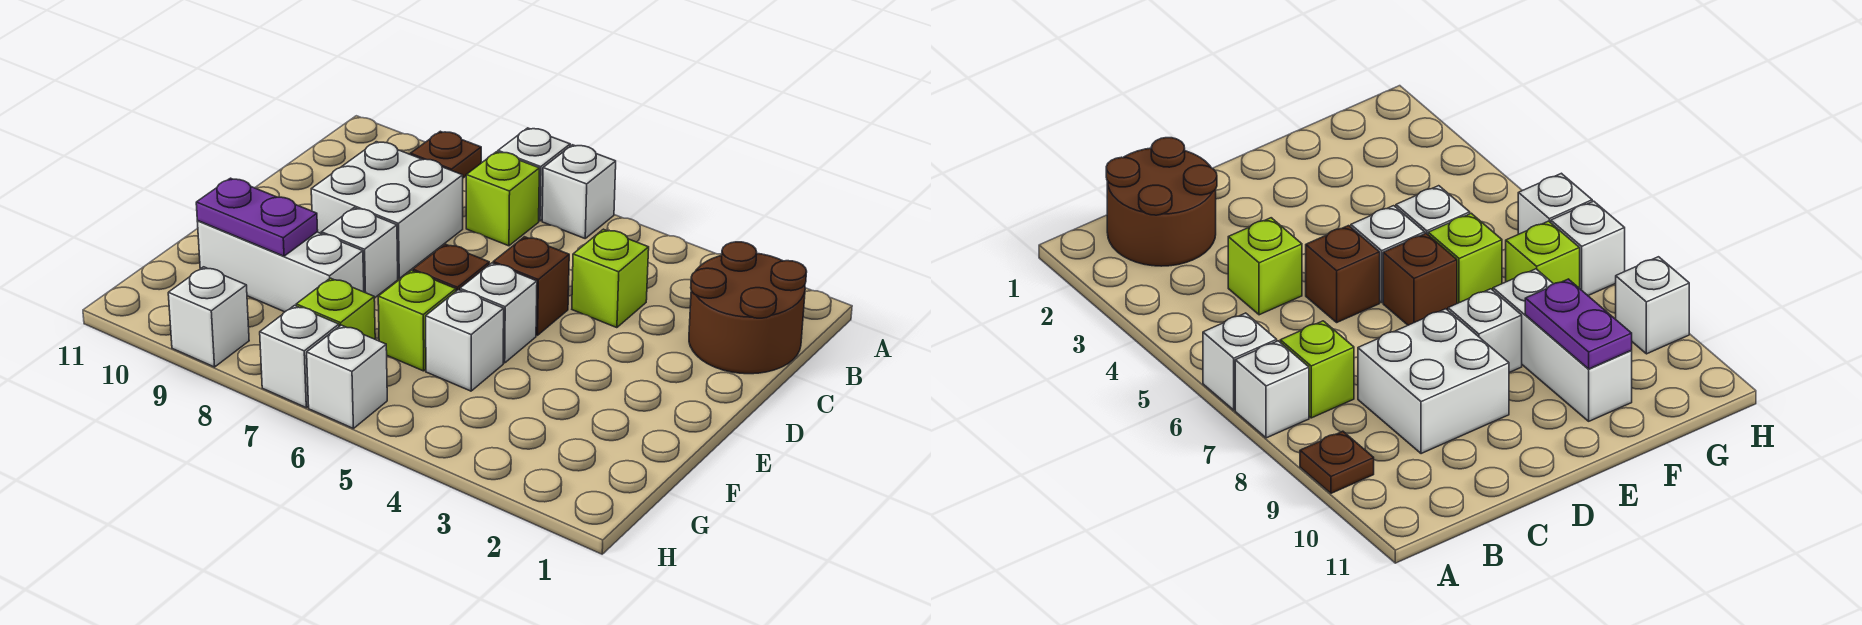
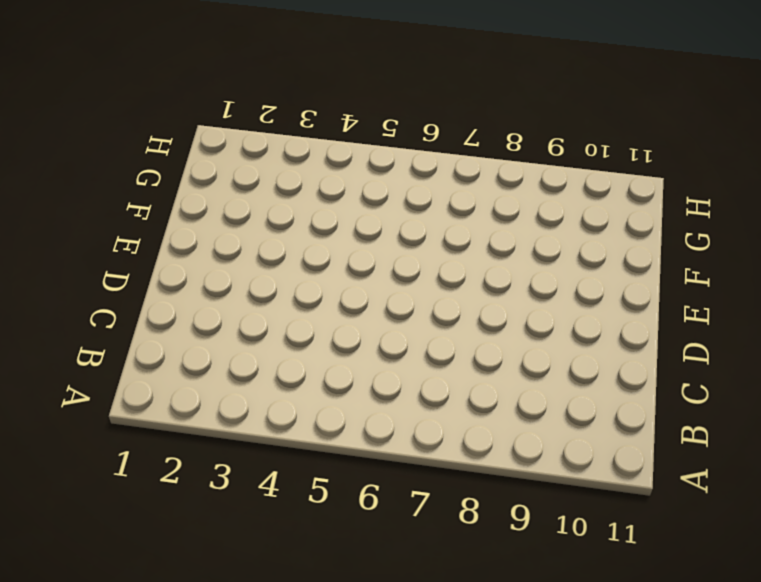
none -> white 1x1 brick [542,145,616,238]
none -> white 1x1 brick [498,128,570,221]
none -> brown 1x1 plate [411,131,481,178]

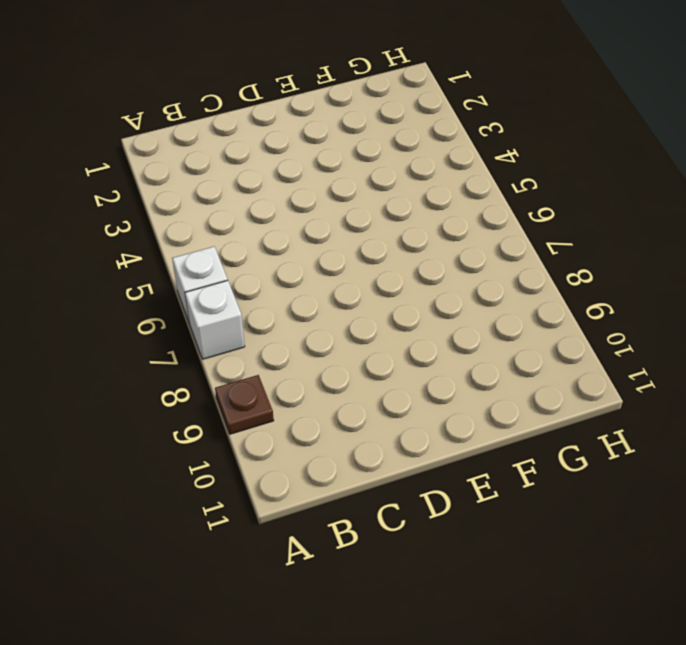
none -> brown 2x2 round brick [689,242,807,374]
none -> lime 1x1 brick [466,152,539,246]
none -> lime 1x1 brick [572,229,649,328]

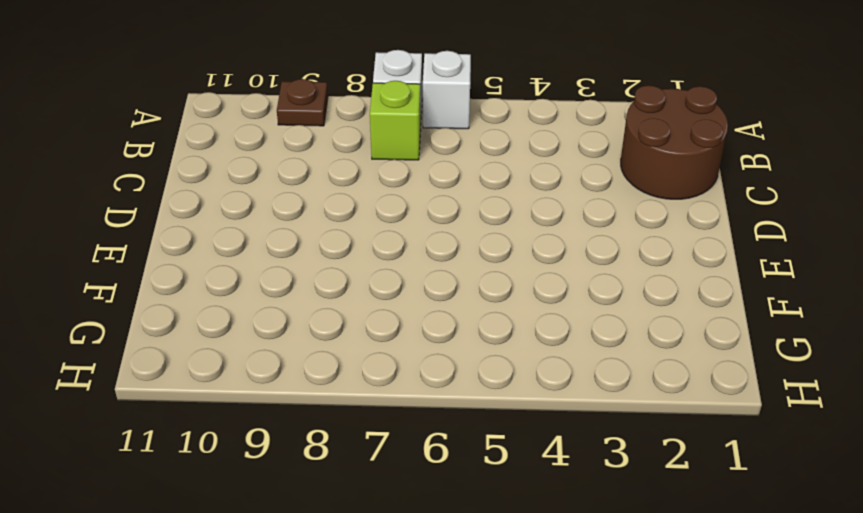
none -> lime 1x1 brick [572,229,649,328]
none -> white 2x2 brick [311,142,463,278]
none -> brown 1x1 brick [493,237,569,335]

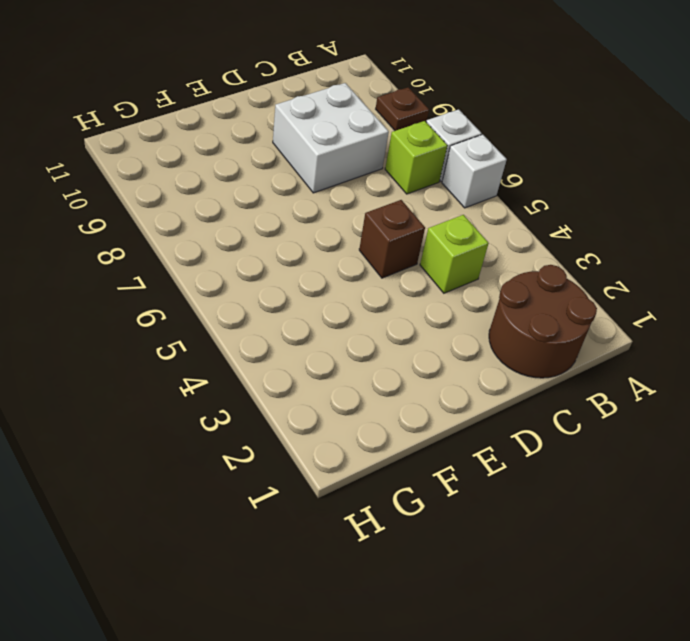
none -> white 1x1 brick [460,263,537,363]
none -> brown 1x1 brick [413,244,489,291]
none -> white 1x1 brick [321,208,398,298]

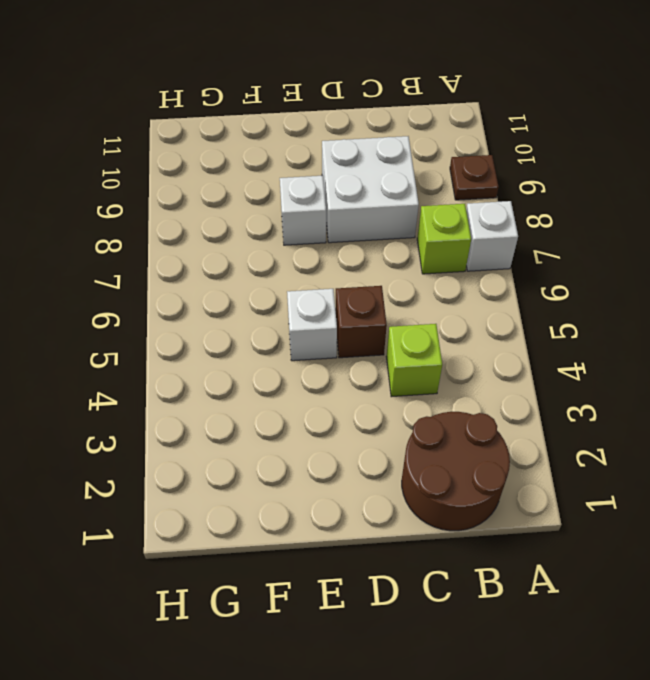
none -> white 1x1 brick [542,145,616,238]
none -> brown 1x1 brick [413,244,489,291]
none -> white 1x1 brick [426,290,504,391]

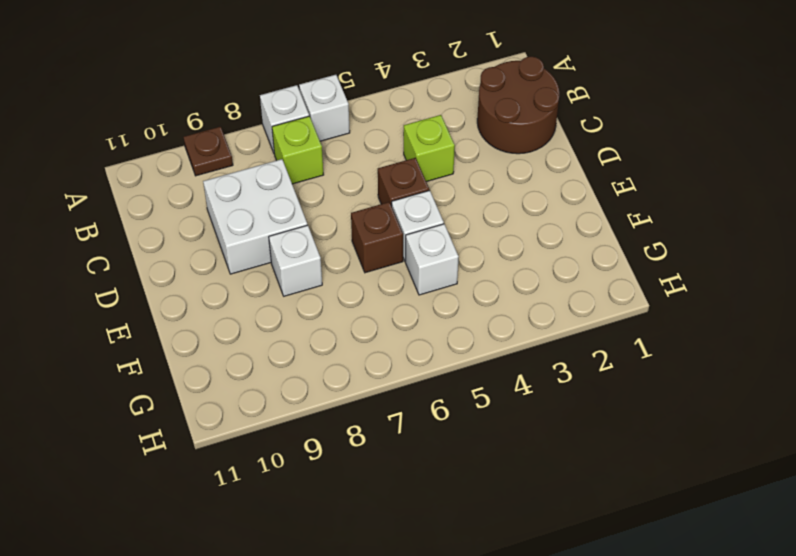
none -> lime 1x1 brick [378,271,456,371]
none -> white 1x3 brick [197,221,364,312]
none -> lime 1x1 brick [296,278,375,339]

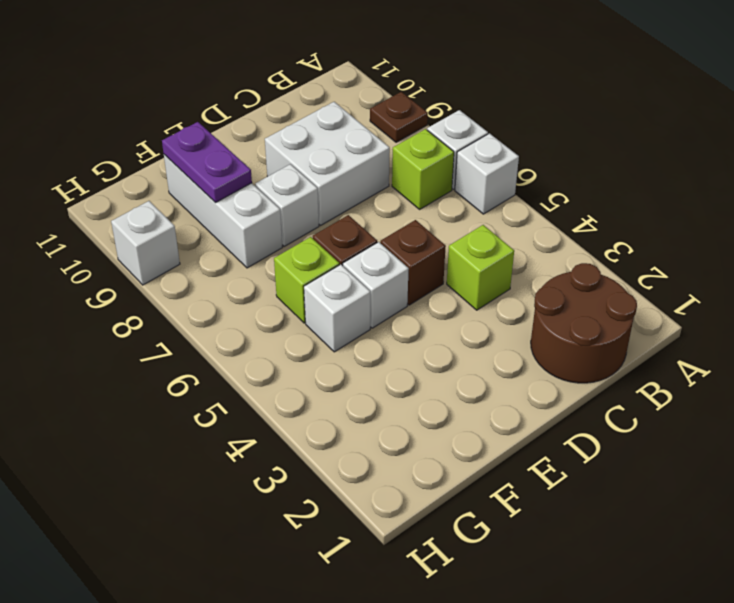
none -> lime 1x1 brick [296,278,375,339]
none -> white 1x1 brick [307,325,387,429]
none -> white 1x1 brick [260,305,339,408]

